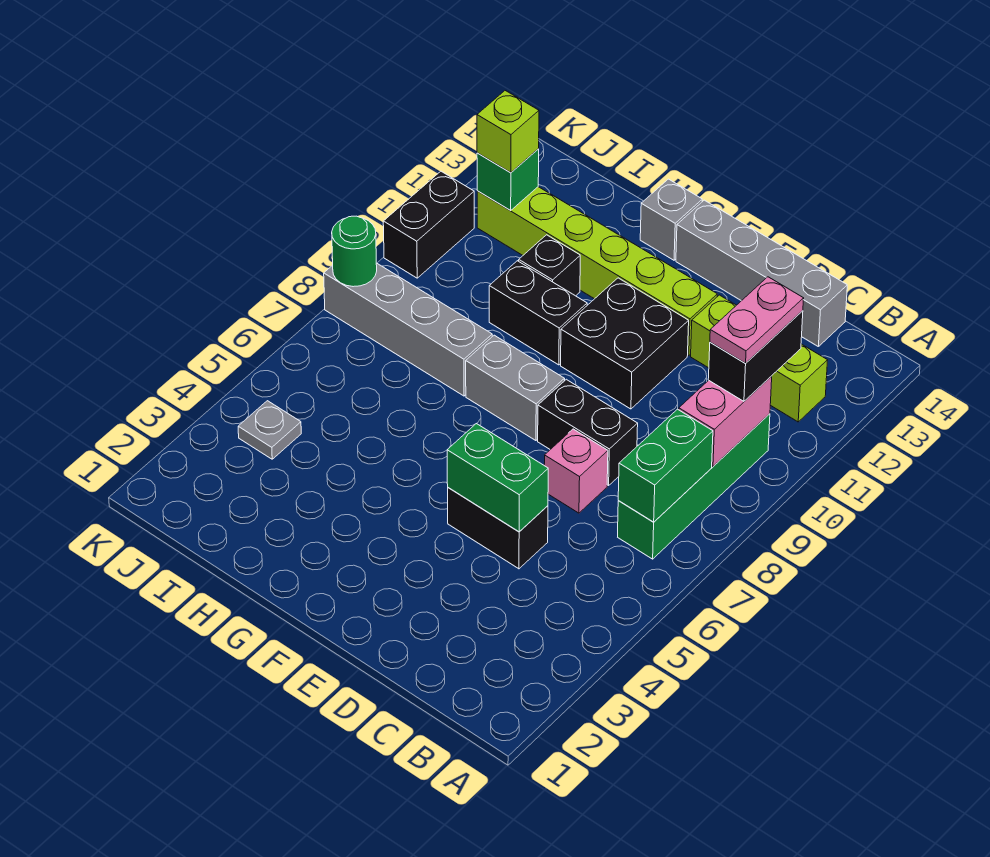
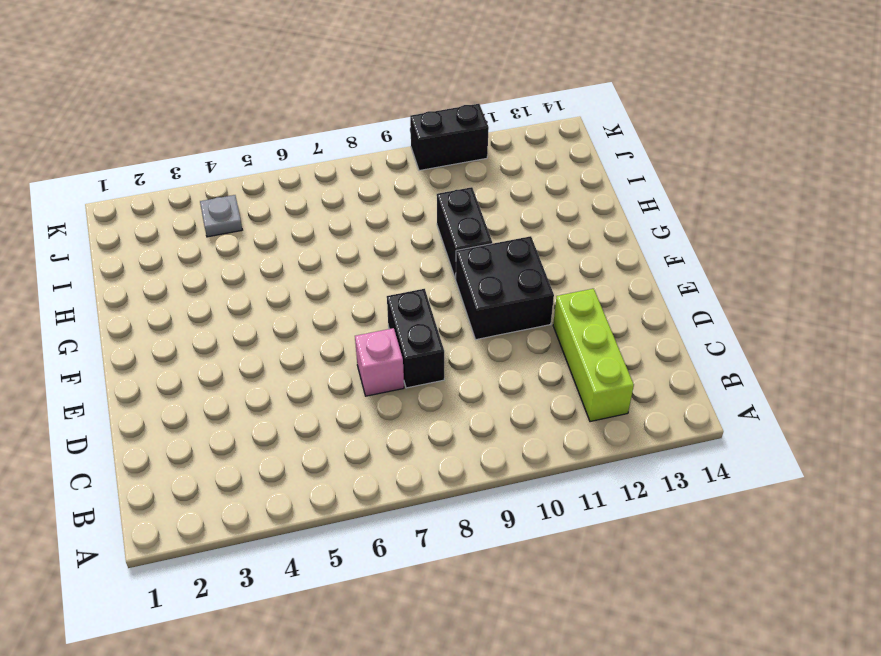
none -> green 1x4 brick [618,414,770,559]
none -> grey 1x4 brick [676,200,847,346]
none -> black 1x2 brick [448,488,548,569]

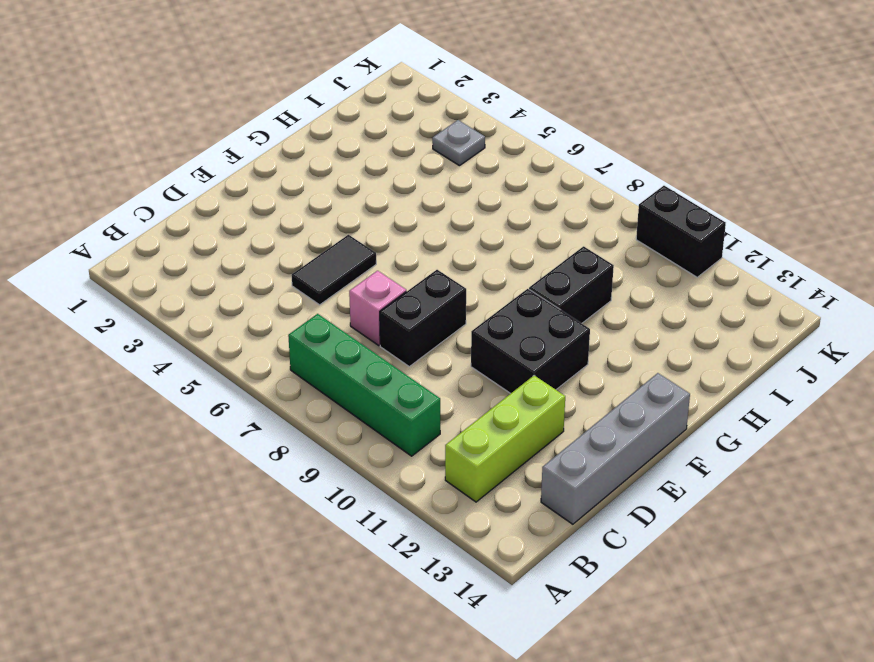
black 1x2 tile [292,235,376,305] -> black 1x2 brick [448,488,548,569]
none -> lime 1x6 brick [477,187,717,356]
none -> grey 1x2 brick [466,335,565,441]
none -> grey 1x1 brick [640,179,702,260]

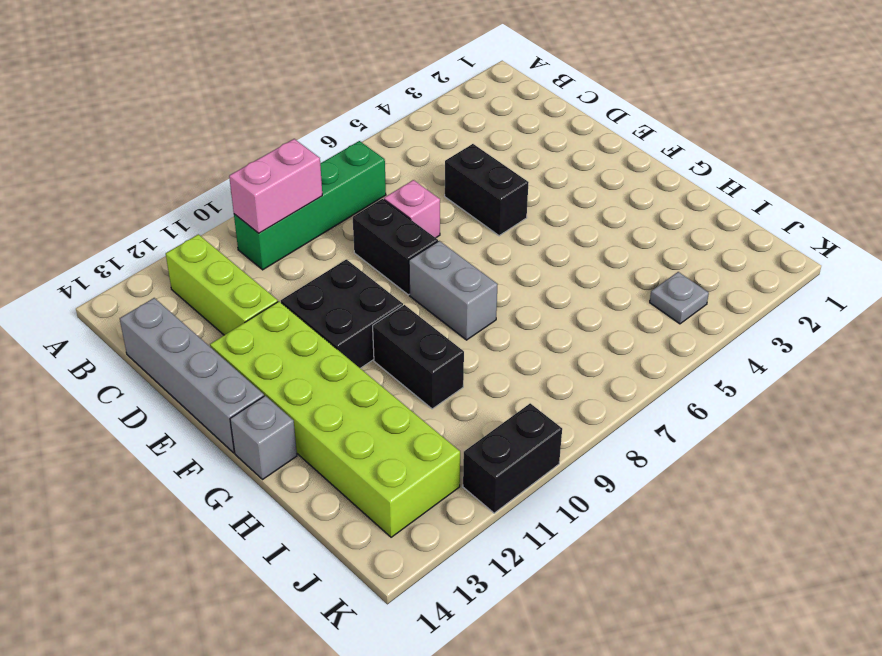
lime 2x6 brick [210,301,460,537] -> lime 1x6 brick [477,187,717,356]
none -> grey 1x4 brick [324,263,492,396]
none -> black 1x1 brick [519,235,580,296]
none -> green 1x2 brick [618,409,713,522]

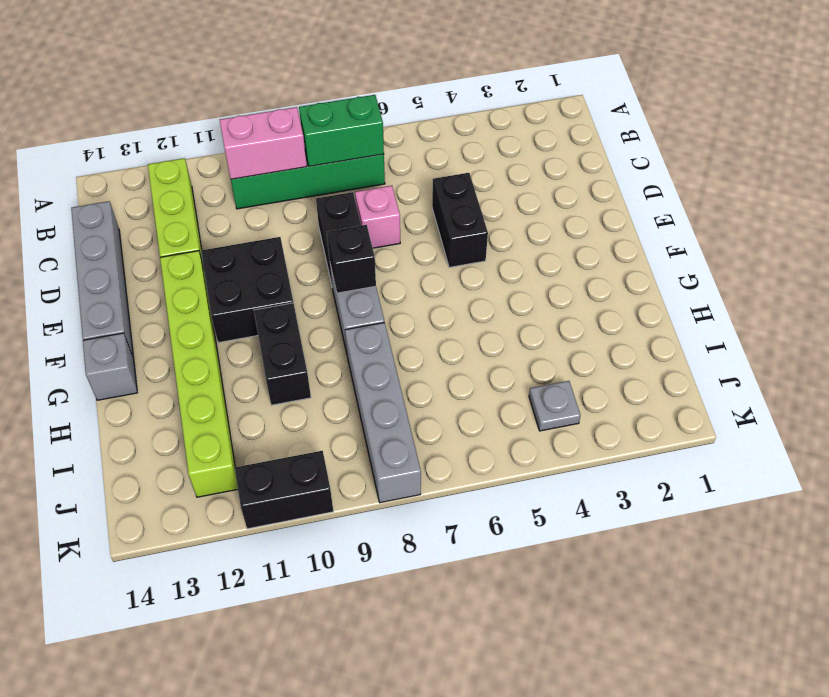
black 1x1 brick [327,225,376,293] -> black 1x1 brick moved to [519,235,580,296]
none -> green 1x2 brick [447,424,548,532]
none -> green 1x1 brick [477,149,539,211]
none -> green 1x1 round brick [332,216,377,287]

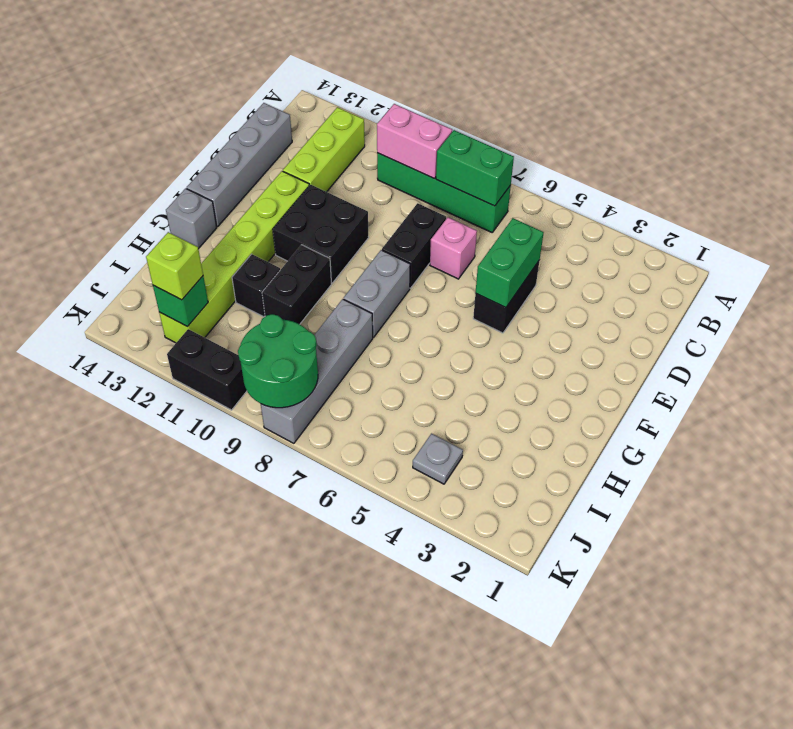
green 2x2 round brick [238,314,318,408] -> green 1x1 round brick [332,216,377,287]
none -> black 1x2 brick [708,311,803,401]
none -> pink 1x2 plate [710,277,804,363]

